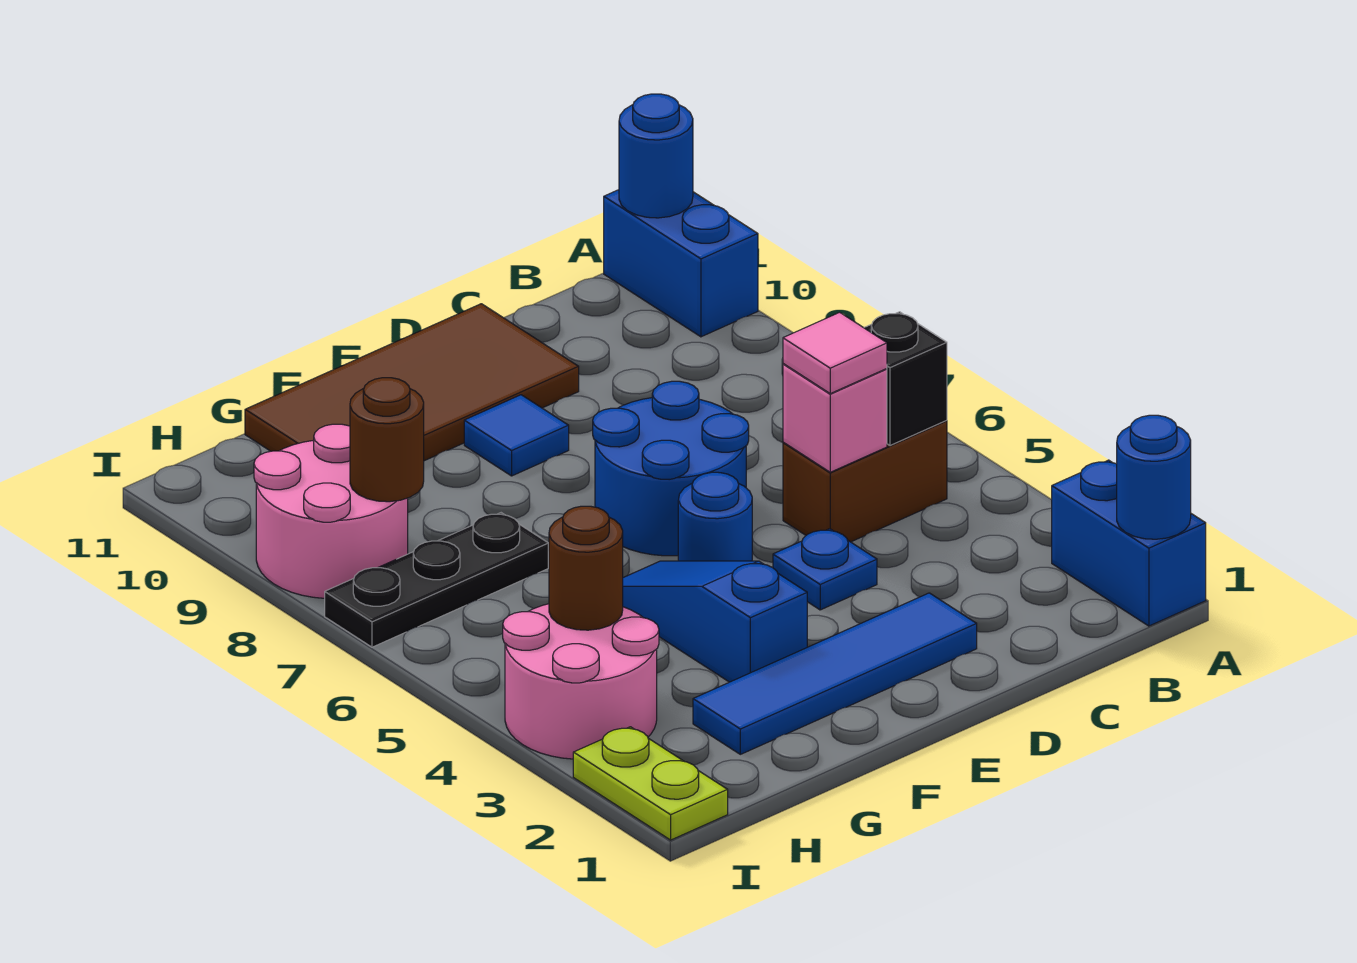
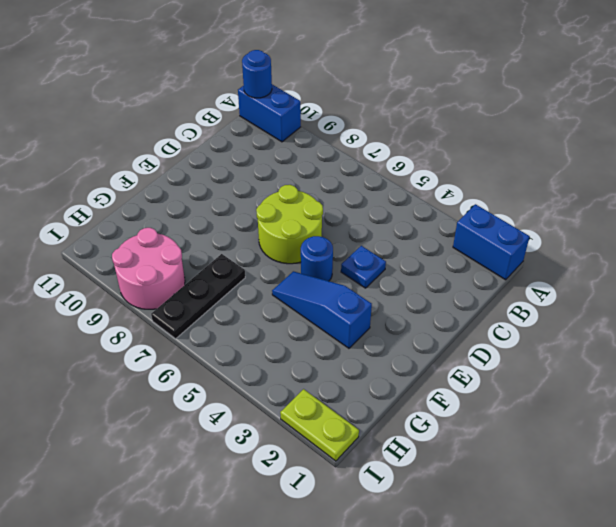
lime 2x2 round brick [256,185,323,264] -> blue 2x2 round brick [593,381,749,556]
none -> brown 1x2 brick [783,421,947,542]
none -> blue 1x4 tile [693,593,977,754]
none -> brown 2x4 tile [245,304,579,461]

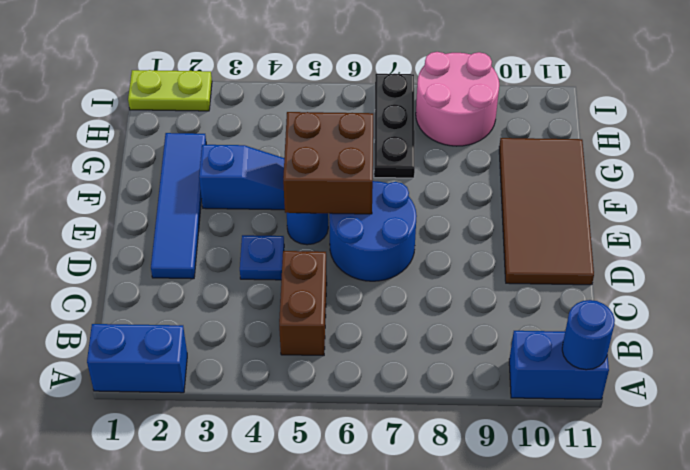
brown 2x2 brick [283,112,373,214] -> none
none -> blue 1x1 tile [464,395,569,476]
none -> pink 2x2 round brick [503,604,659,759]
none -> blue 1x1 round brick [1117,415,1191,539]

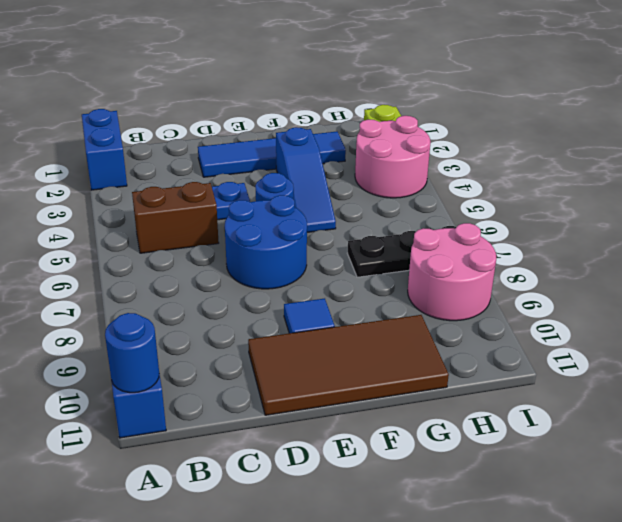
none -> blue 1x1 round brick [1117,415,1191,539]
none -> black 1x1 brick [864,312,947,446]
none -> pink 1x1 brick [783,364,887,472]

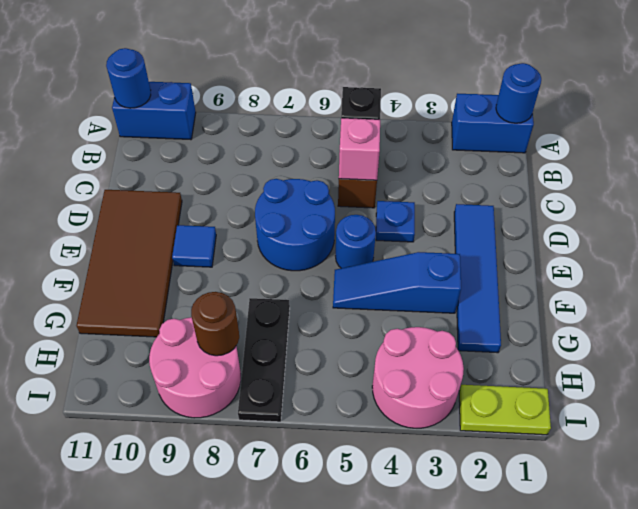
none -> brown 1x1 round brick [549,506,623,630]
none -> pink 1x1 tile [783,312,887,394]

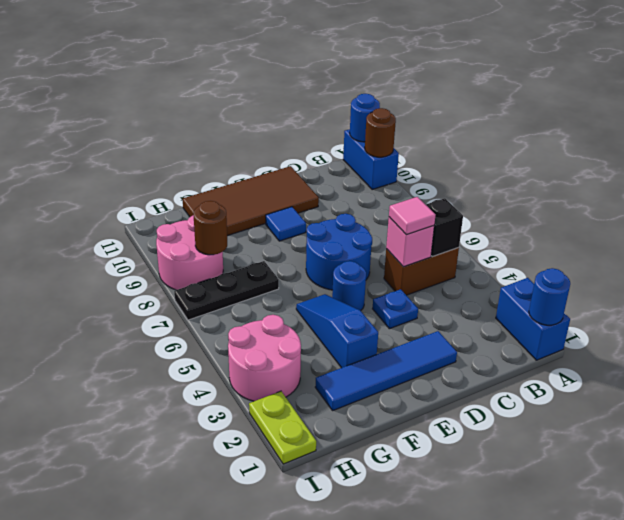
brown 1x1 round brick [365,108,396,157] -> brown 1x1 round brick moved to [549,506,623,630]

